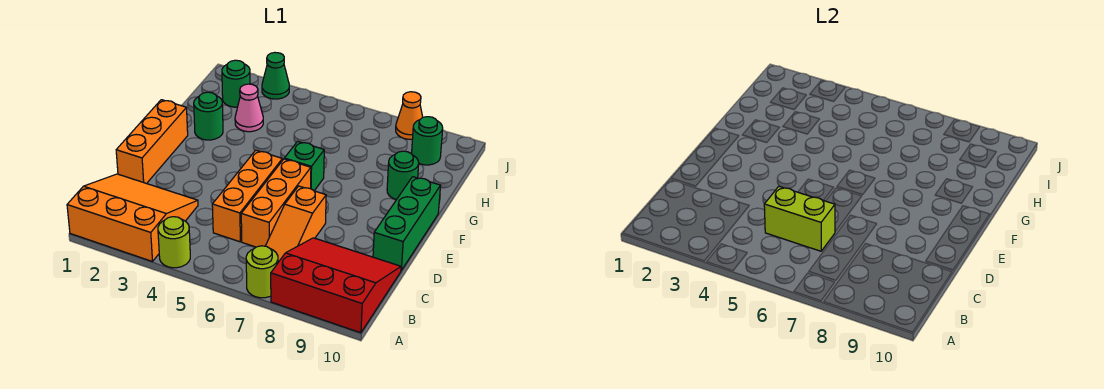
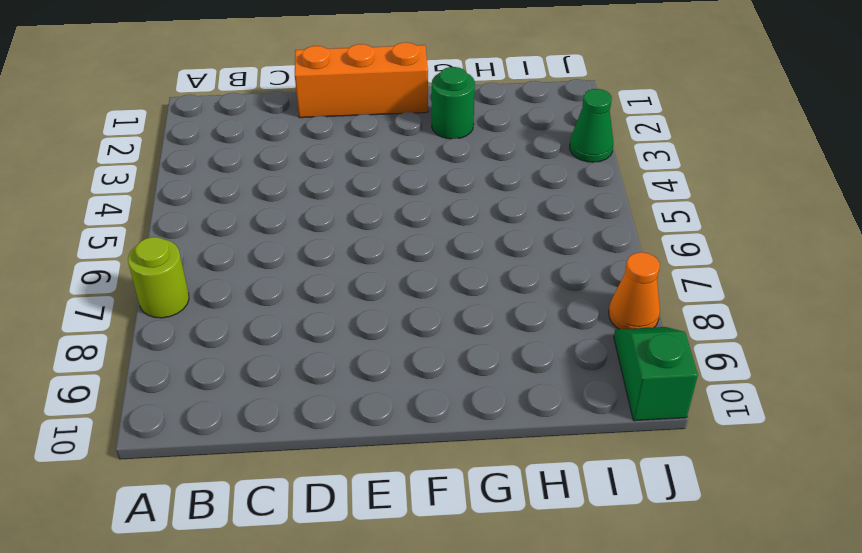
green 1x2 slope [614,327,698,421] -> none
none -> orange 3x3 slope [67,174,198,262]
none -> lime 1x1 round brick [158,217,190,268]
none -> red 3x3 slope [271,238,401,333]

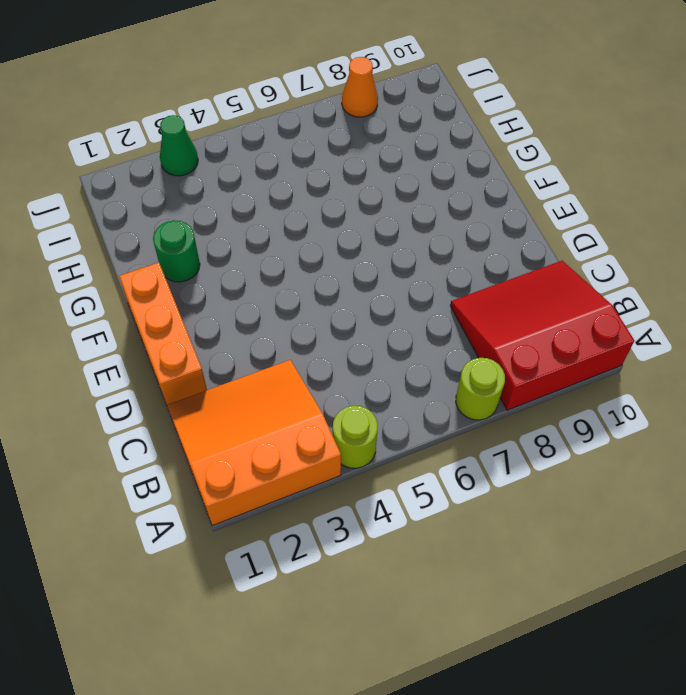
none -> orange 1x3 slope [266,186,326,262]
none -> orange 1x3 brick [212,150,282,242]
none -> orange 1x3 brick [241,159,311,247]

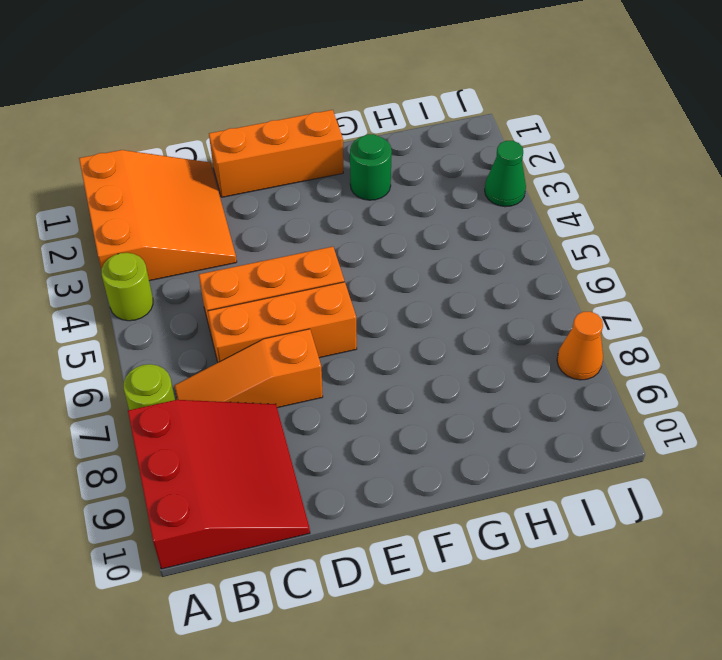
none -> green 1x3 brick [373,177,441,270]
none -> green 1x1 brick [284,141,324,191]
none -> green 1x1 round brick [387,151,419,200]

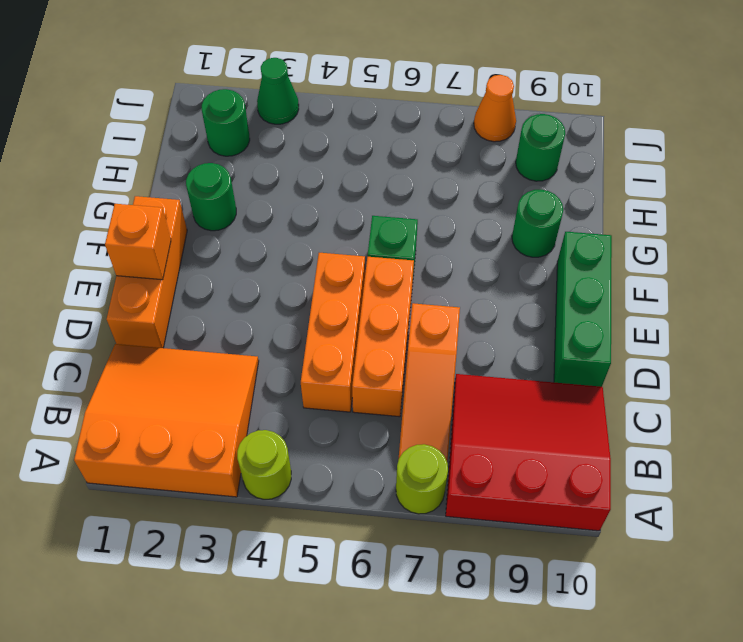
orange 1x1 brick [105,204,171,280] -> none
none -> pink 1x1 cone [235,84,263,132]
none -> lime 1x2 brick [764,186,835,251]

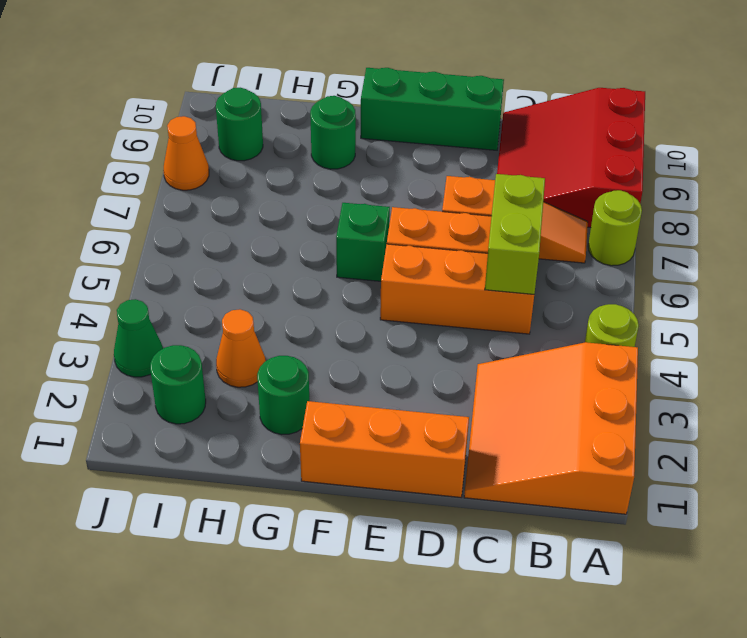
orange 1x1 cone [216,309,266,387] -> pink 1x1 cone [235,84,263,132]

